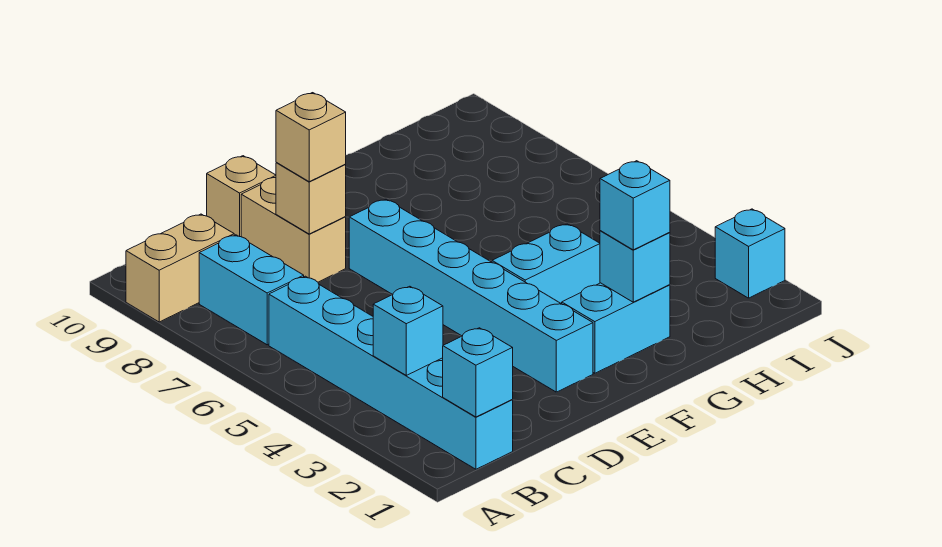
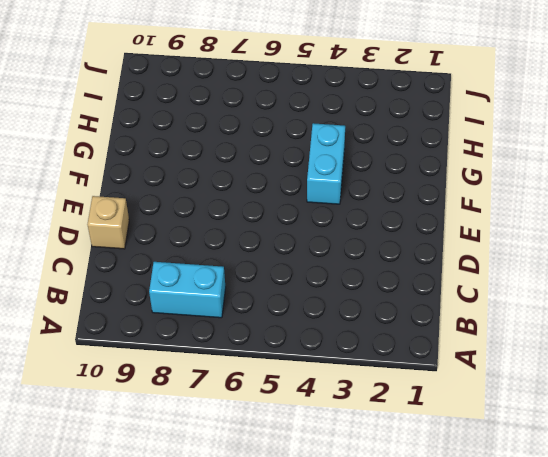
none -> tan 1x2 brick [126,214,234,322]
none -> cyan 1x6 brick [269,276,513,469]
none -> tan 1x2 brick [241,178,346,282]

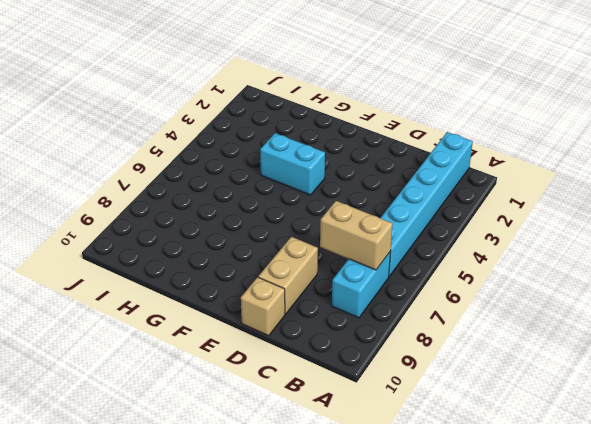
tan 1x2 brick [320,201,393,270] -> tan 1x2 brick moved to [126,214,234,322]
none -> cyan 1x6 brick [349,199,593,392]
none -> cyan 1x2 brick [562,283,670,373]
none -> cyan 1x1 brick [715,209,785,298]

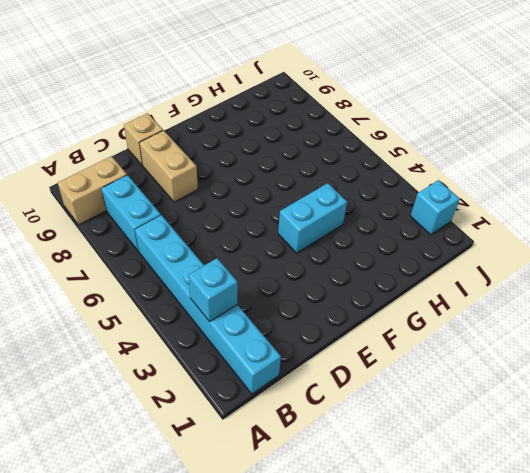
none -> cyan 1x6 brick [349,199,593,392]
none -> cyan 1x2 brick [562,283,670,373]
none -> cyan 1x1 brick [443,328,513,417]

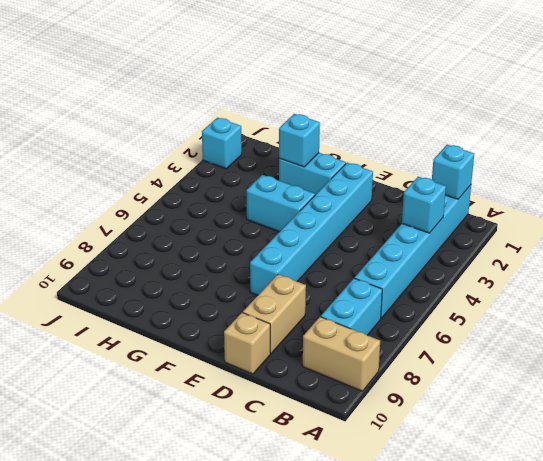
none -> tan 1x1 brick [276,162,346,234]
none -> tan 1x1 brick [276,93,346,182]
none -> cyan 1x1 brick [600,161,670,250]

